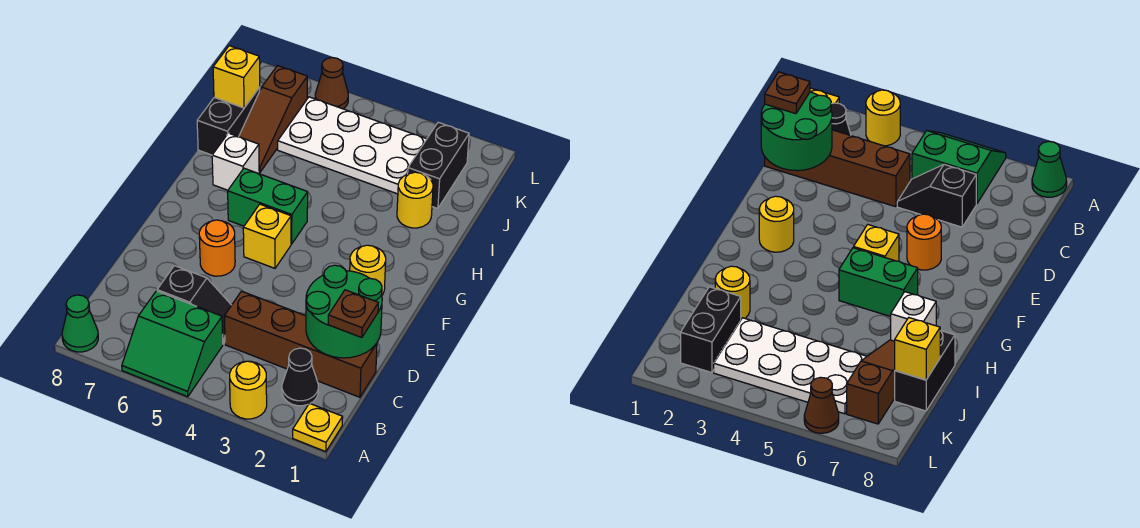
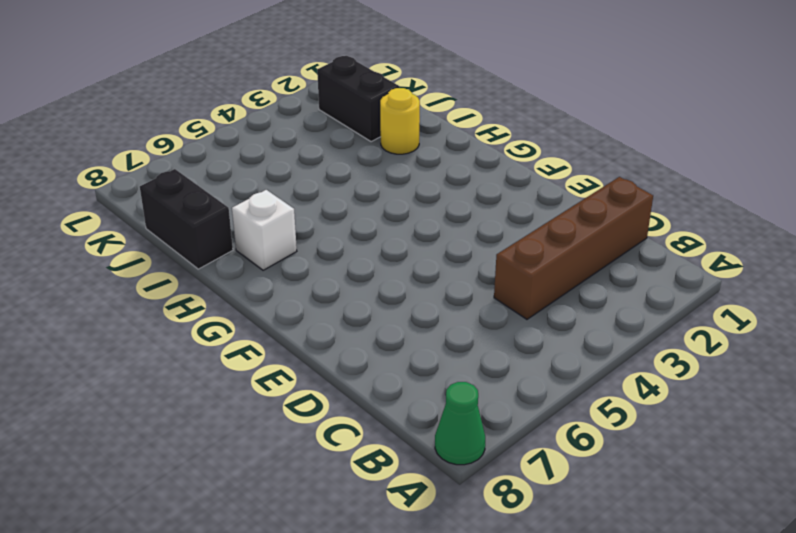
none -> yellow 1x1 plate [293,403,343,452]
none -> yellow 1x1 round brick [230,361,267,419]
none -> green 2x2 slope [122,291,223,397]

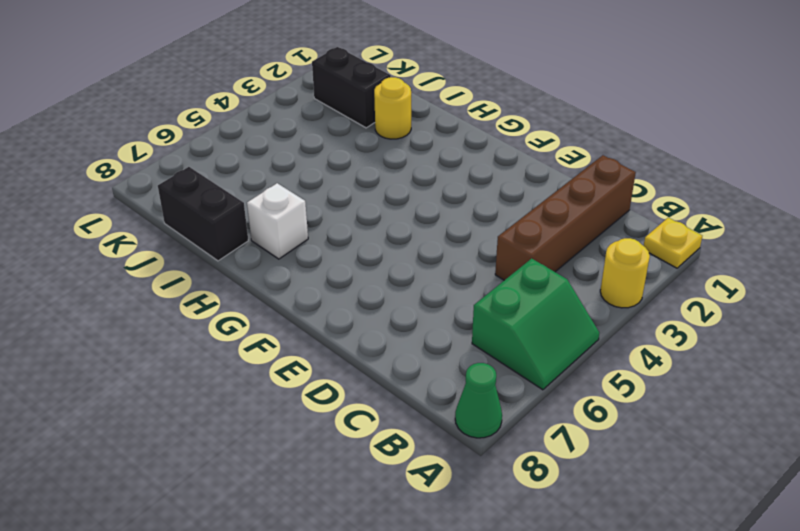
none -> black 1x1 cone [282,348,318,406]
none -> black 1x2 slope [157,266,231,344]
none -> orange 1x1 round brick [199,220,235,276]

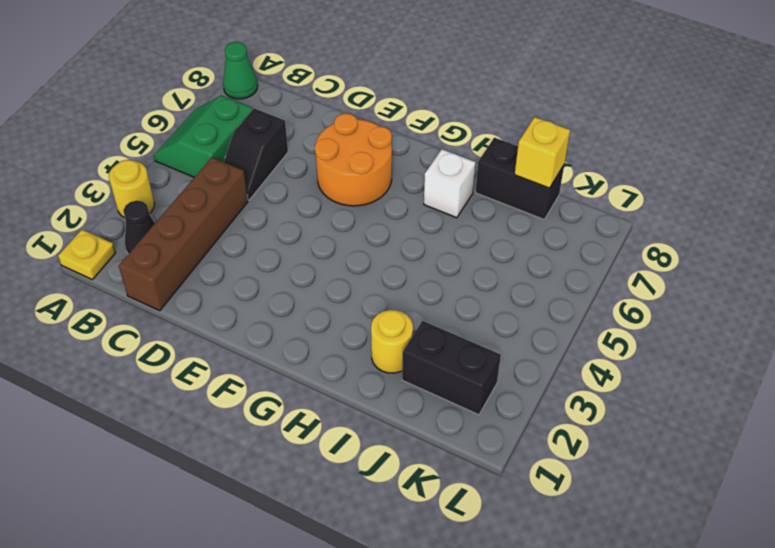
orange 2x2 round brick [315,113,392,206] -> orange 1x1 round brick [199,220,235,276]
none -> yellow 1x1 round brick [350,245,386,295]
none -> yellow 1x1 brick [243,204,291,268]
none -> green 1x2 brick [228,168,308,244]

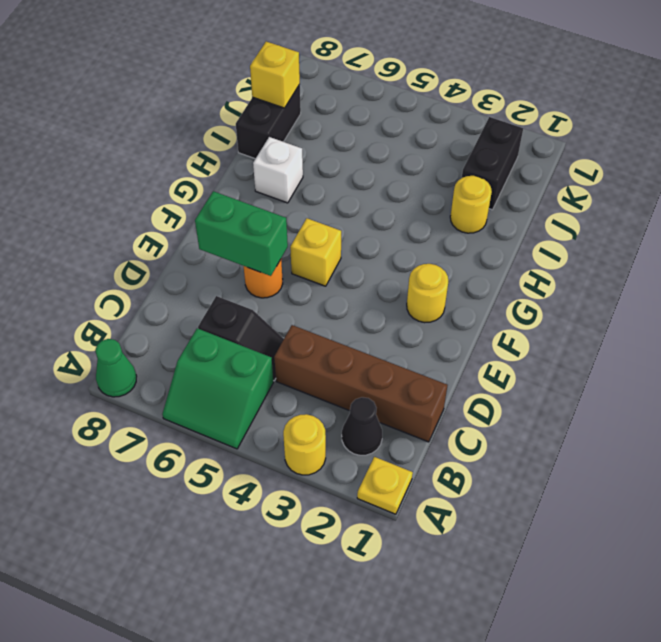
green 1x2 brick [195,191,288,276] -> green 1x2 brick moved to [228,168,308,244]
none -> brown 1x3 slope [239,66,307,173]
none -> white 2x4 plate [278,97,427,194]
none -> brown 1x1 cone [315,58,348,109]

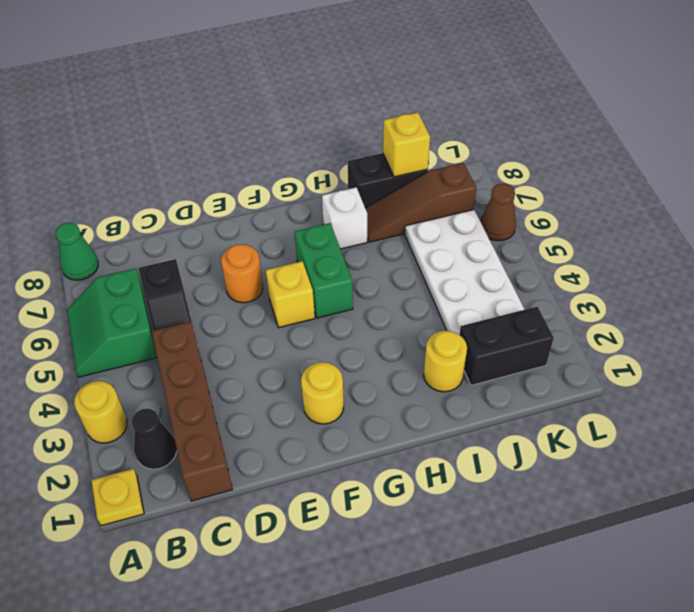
none -> green 2x2 round brick [306,265,382,358]
none -> brown 1x1 plate [328,290,378,338]

